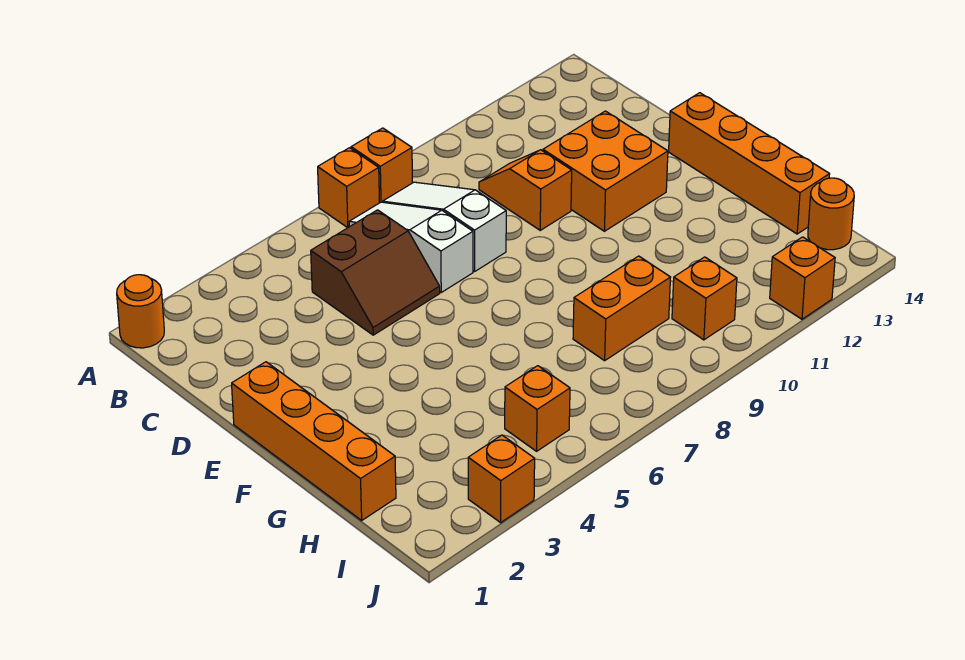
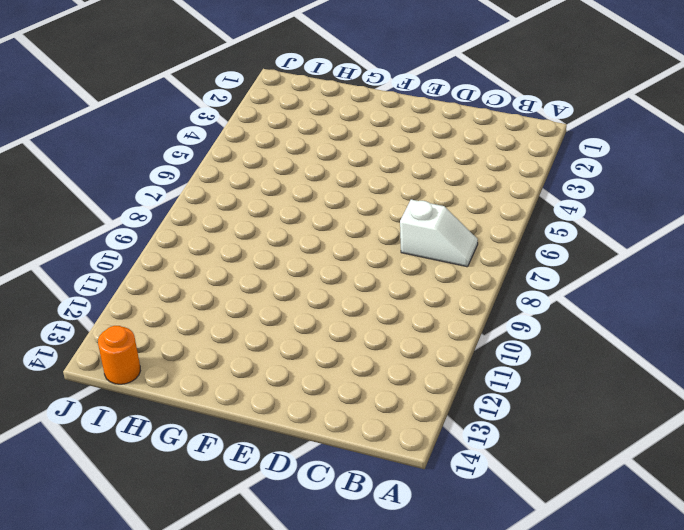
white 1x2 slope [400,200,478,267] -> white 1x3 slope [349,202,473,292]
none -> orange 1x1 round brick [117,275,164,348]
none -> orange 1x1 brick [318,148,380,228]
none -> orange 1x1 brick [351,128,413,202]

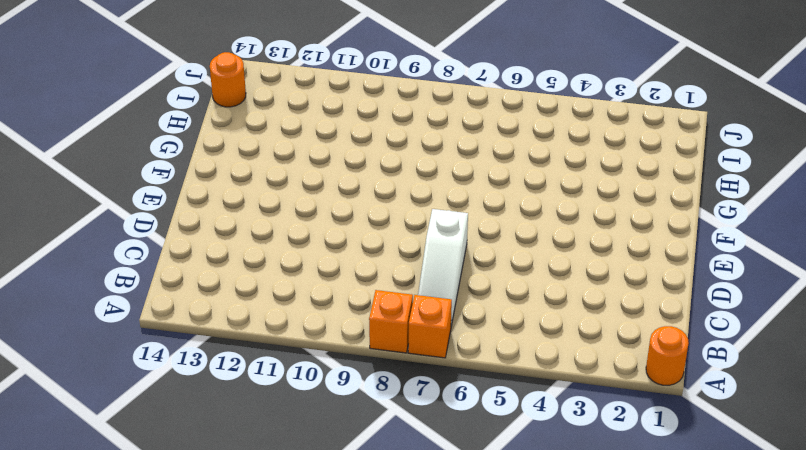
none -> white 1x3 slope [383,182,506,271]
none -> brown 2x2 slope [311,210,440,335]
none -> orange 1x2 slope [479,150,572,230]

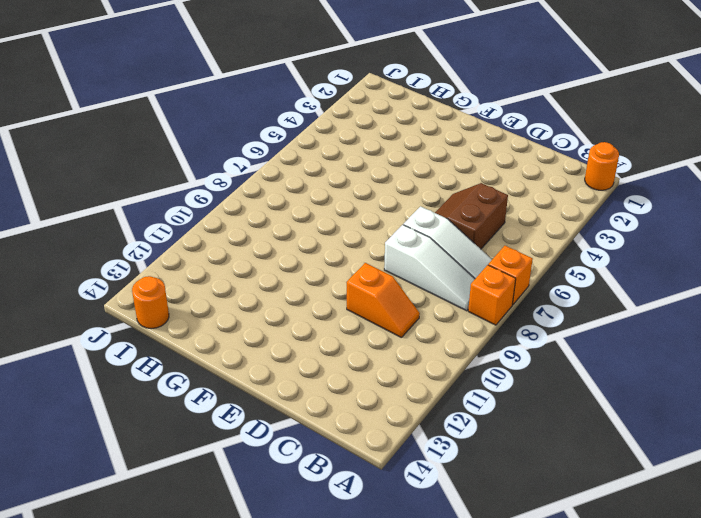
none -> orange 2x2 brick [543,111,668,231]
none -> orange 1x4 brick [232,362,396,520]
none -> orange 1x4 brick [669,93,830,234]

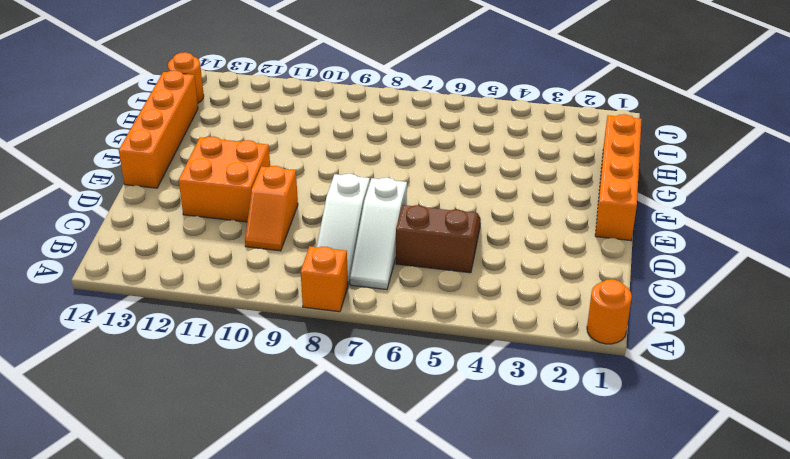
none -> orange 1x1 brick [318,148,380,228]
none -> orange 1x2 brick [573,256,671,361]
none -> orange 1x1 brick [505,366,570,451]

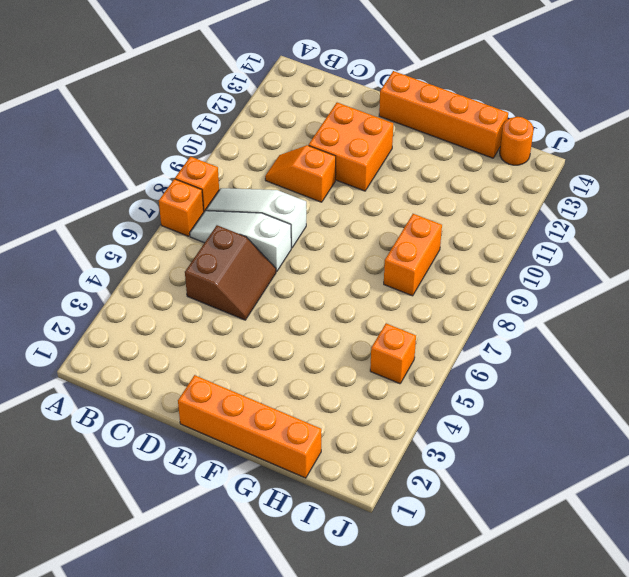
none -> orange 1x1 round brick [117,275,164,348]
none -> orange 1x1 brick [672,257,737,340]
none -> orange 1x1 brick [468,435,535,523]

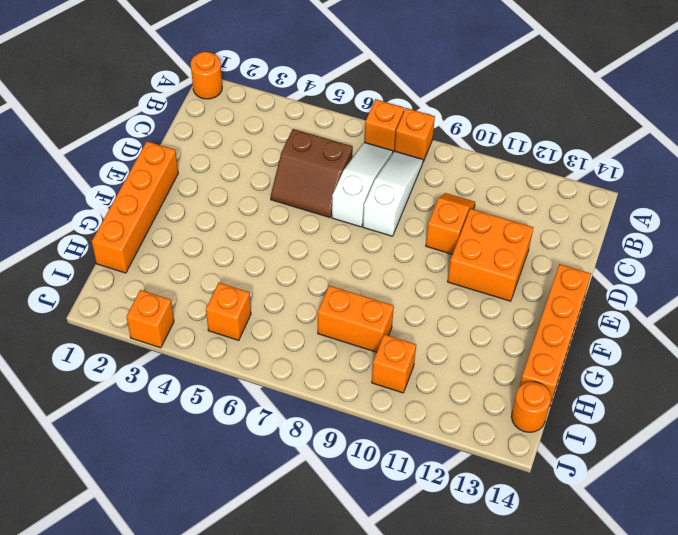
none -> orange 1x1 brick [770,237,835,319]

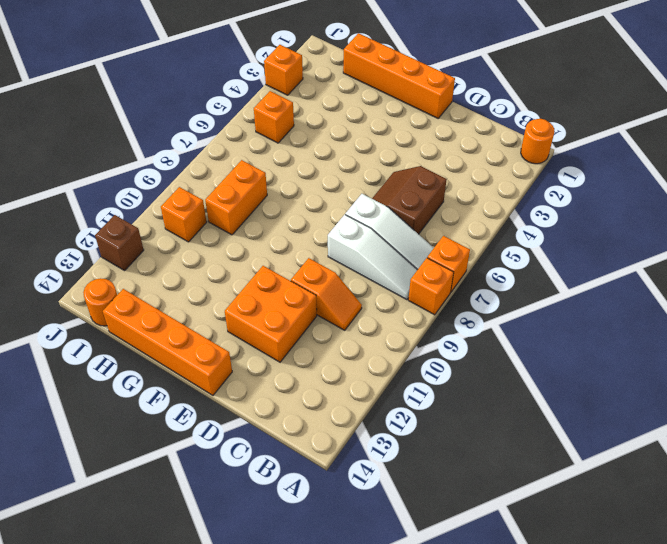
brown 1x1 brick [95,215,144,271] -> orange 1x1 brick [770,237,835,319]

